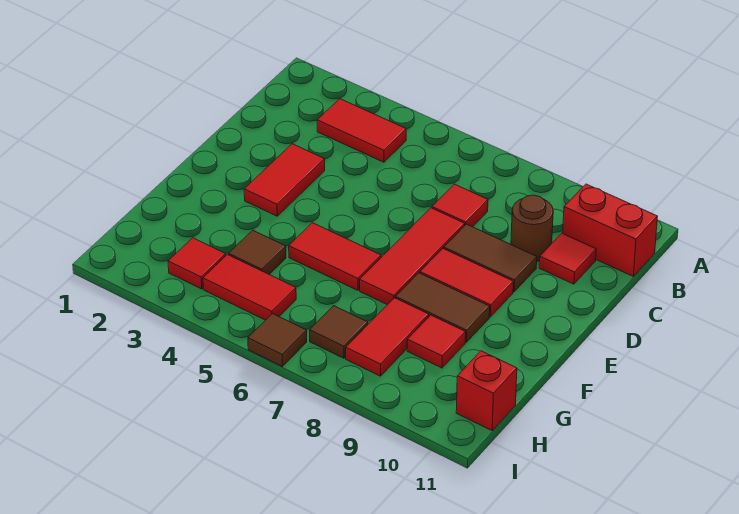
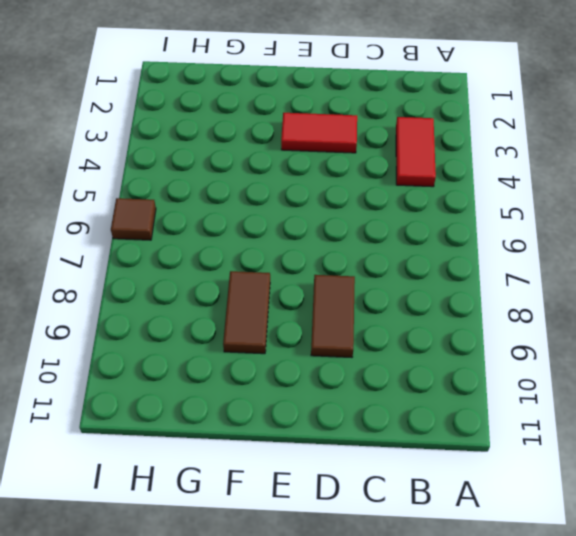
none -> red 1x2 brick [563,184,658,276]
none -> red 1x1 tile [432,184,488,227]
none -> brown 1x1 round brick [511,195,553,261]

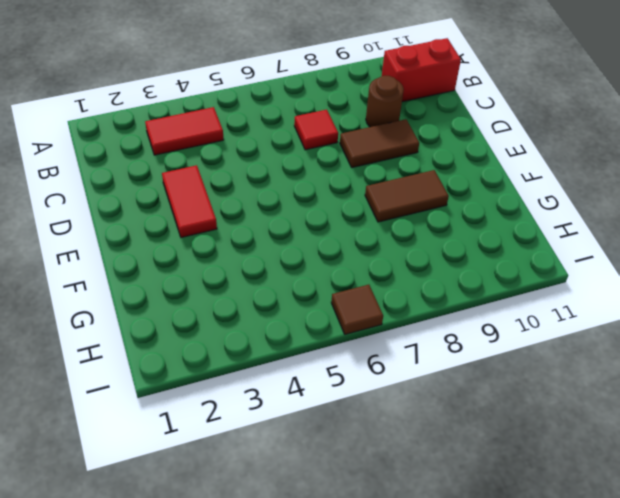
none -> red 1x1 tile [539,233,596,284]
none -> red 1x3 tile [360,208,465,305]
none -> red 1x2 tile [420,249,513,317]

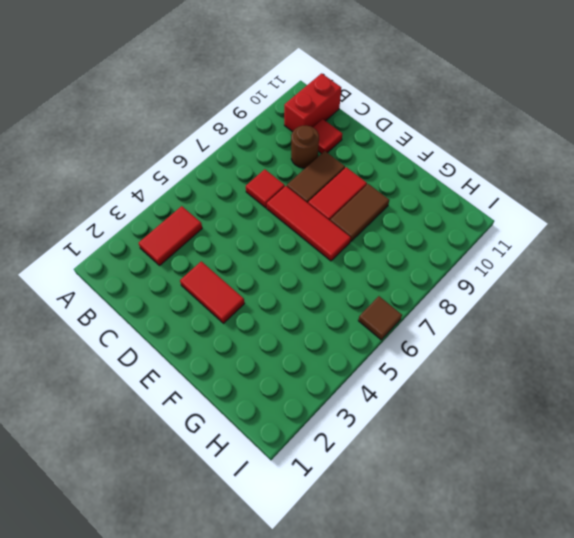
none -> red 1x2 tile [289,223,381,290]
none -> brown 1x1 tile [229,230,286,274]
none -> red 1x2 tile [346,298,429,376]

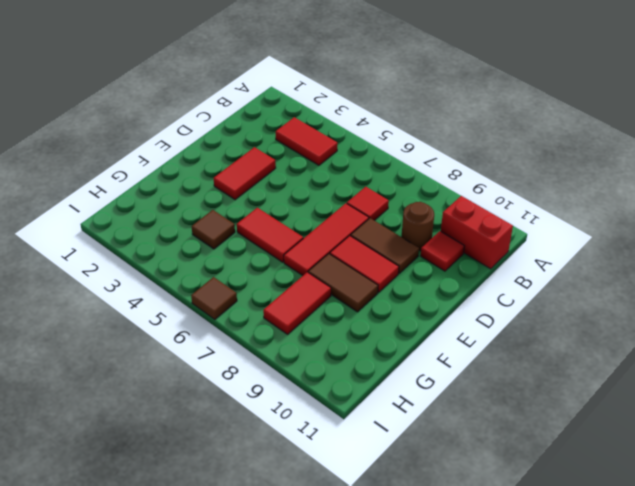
none -> red 1x1 tile [407,315,466,368]
none -> red 1x1 tile [168,238,226,289]
none -> red 1x2 tile [203,255,296,320]

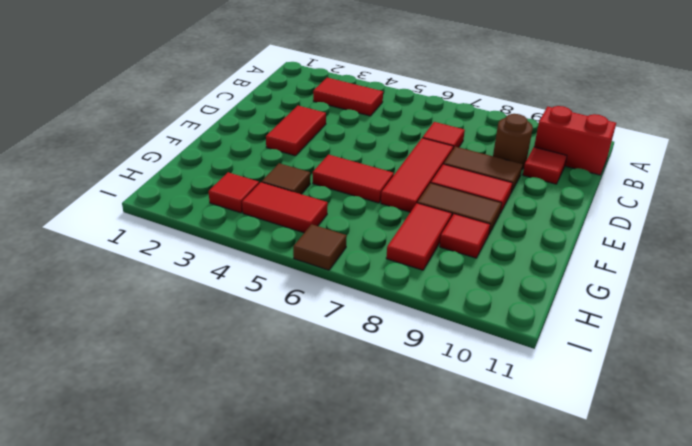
none -> brown 1x1 tile [310,306,368,358]
none -> red 1x1 brick [456,351,517,430]

